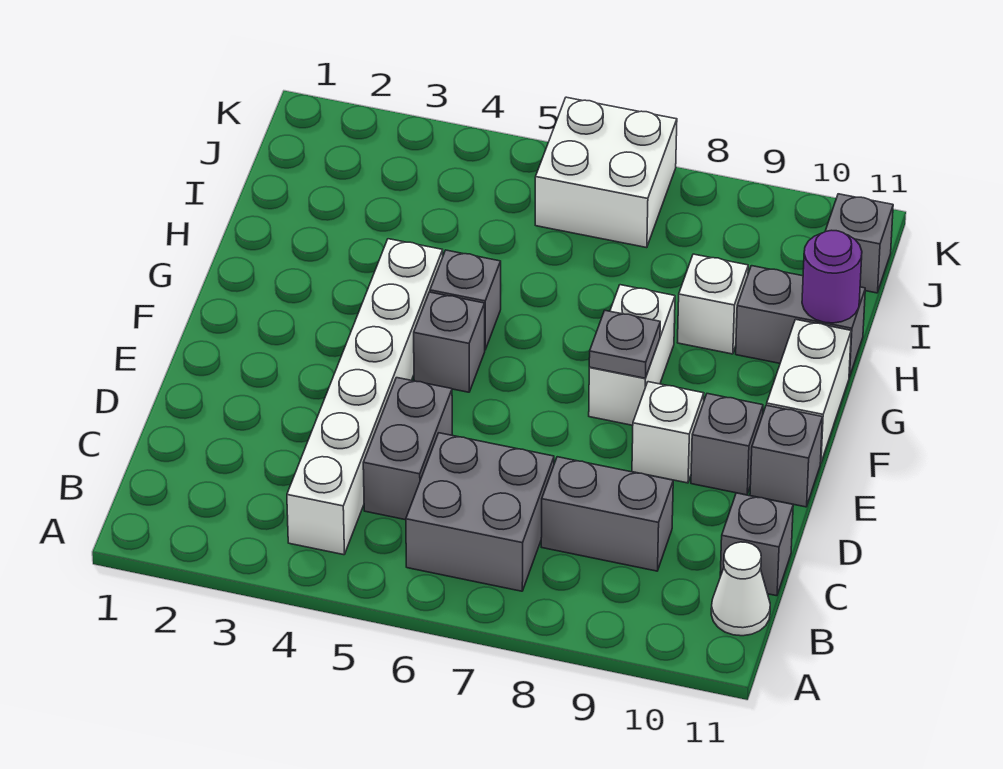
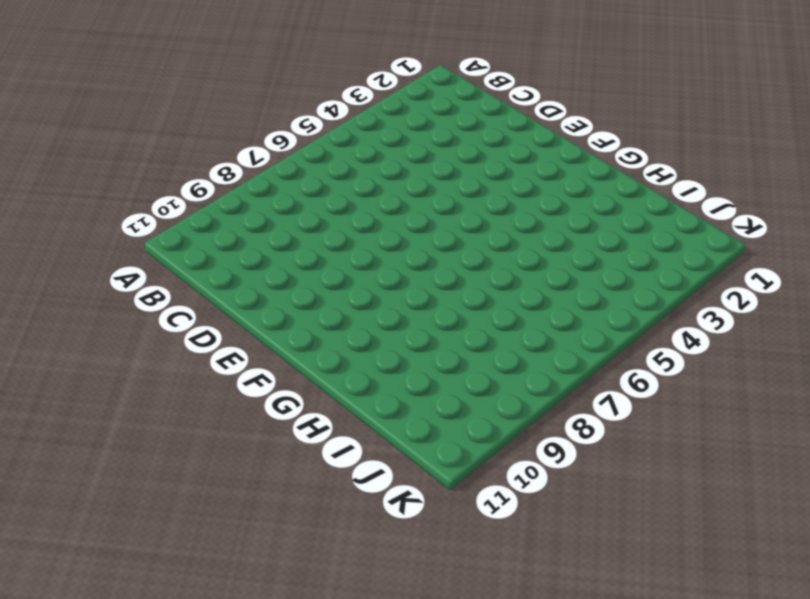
none -> white 1x6 brick [287,239,443,555]
none -> grey 2x2 brick [406,433,554,591]
none -> white 1x1 cone [711,542,770,636]

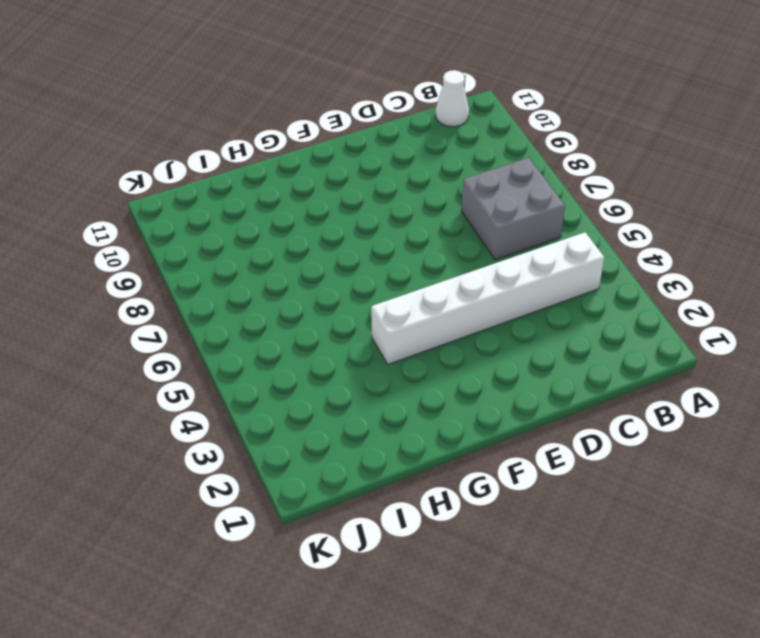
none -> grey 1x2 brick [363,378,452,520]
none -> grey 1x2 brick [541,457,673,571]
none -> grey 1x1 brick [720,493,793,596]

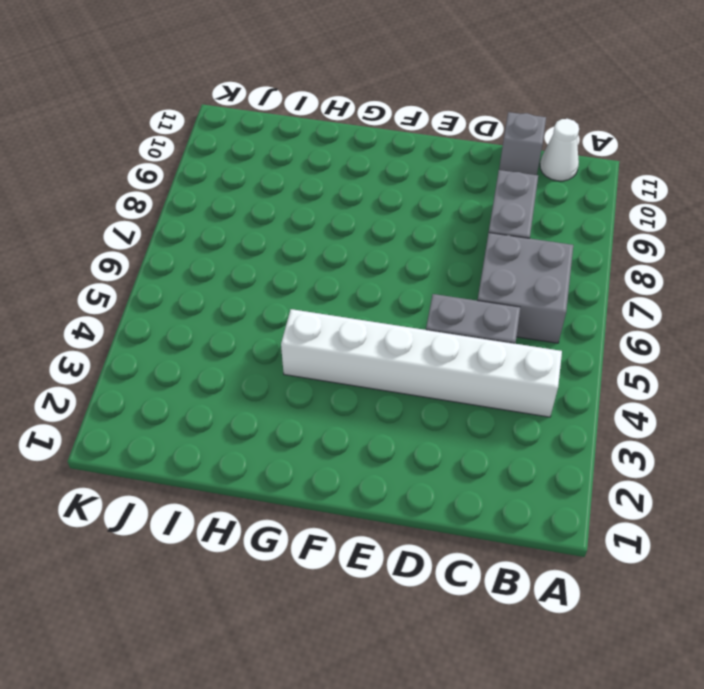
none -> white 1x1 brick [632,382,704,483]
none -> grey 1x1 brick [691,394,763,495]
none -> grey 1x1 brick [750,405,823,507]

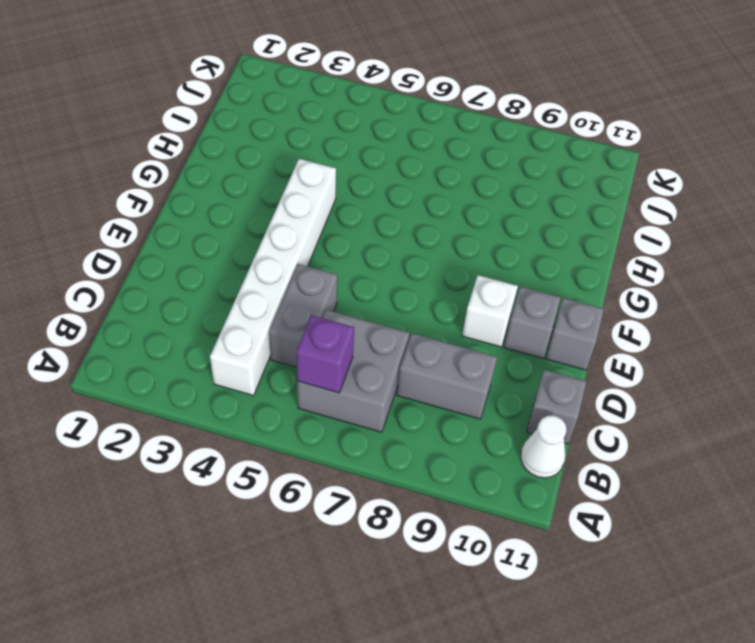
purple 1x1 brick [296,315,354,393] -> none
none -> grey 1x1 brick [414,292,485,392]
none -> white 1x2 brick [589,285,675,425]
none -> white 1x2 brick [767,319,851,463]

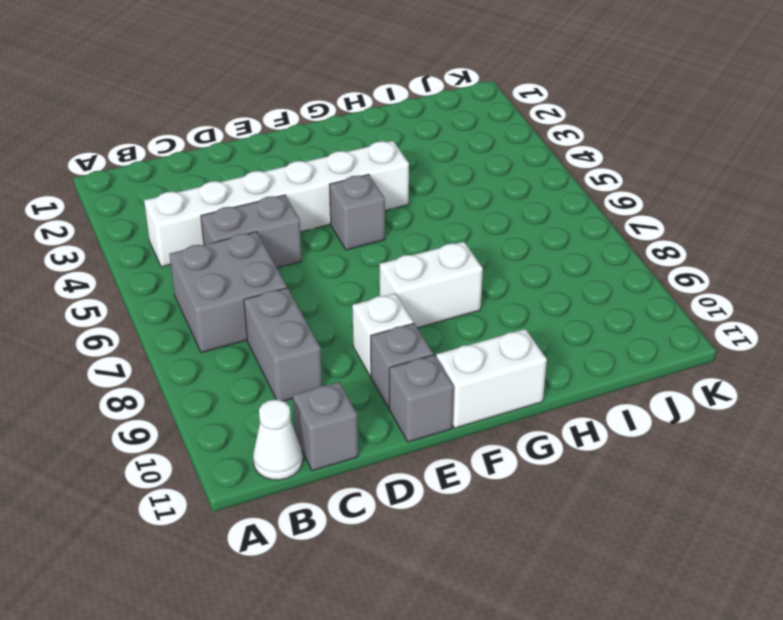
none -> grey 1x1 brick [430,250,501,350]
none -> white 1x1 brick [678,254,748,354]
none -> grey 1x2 brick [736,266,865,377]

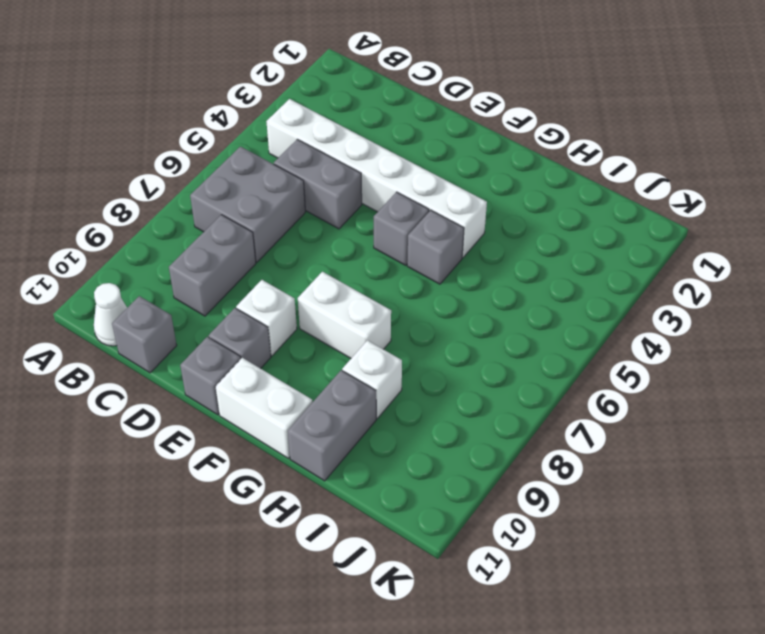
none -> white 2x2 brick [535,97,677,248]
none -> grey 1x1 brick [825,194,893,293]
none -> grey 1x1 plate [589,311,660,378]

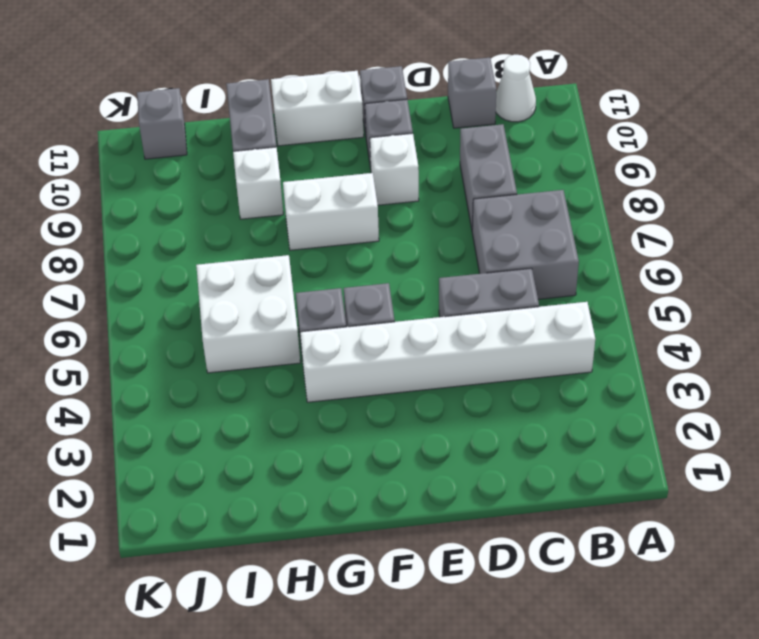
white 2x2 brick [196,255,300,373] -> white 2x2 brick moved to [535,97,677,248]
none -> grey 1x1 plate [589,311,660,378]
none -> purple 1x1 round brick [802,230,862,323]

